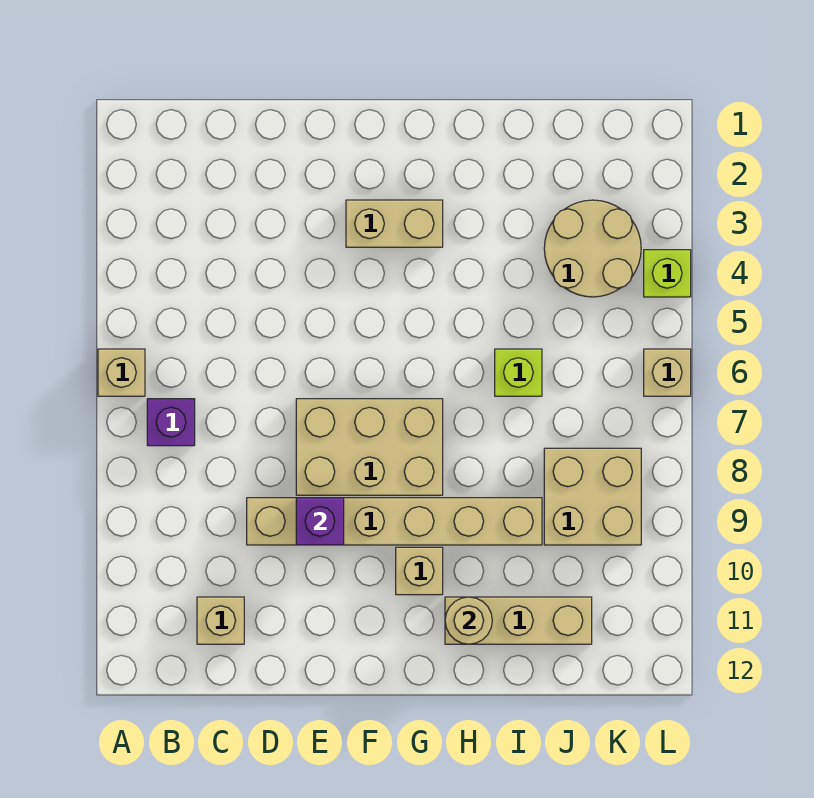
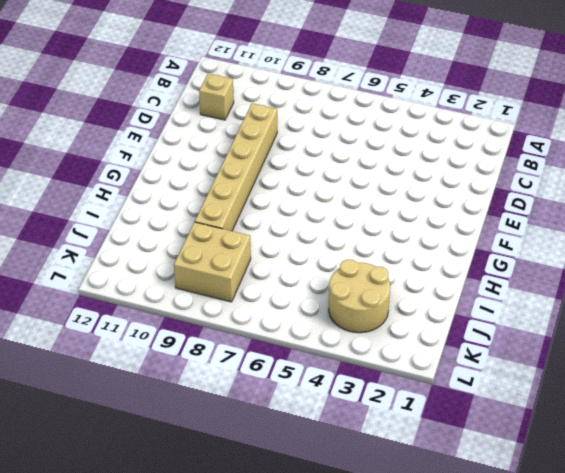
none -> tan 1x1 brick [98,349,145,396]
none -> purple 1x1 brick [147,399,195,446]
none -> tan 2x3 brick [296,399,443,495]

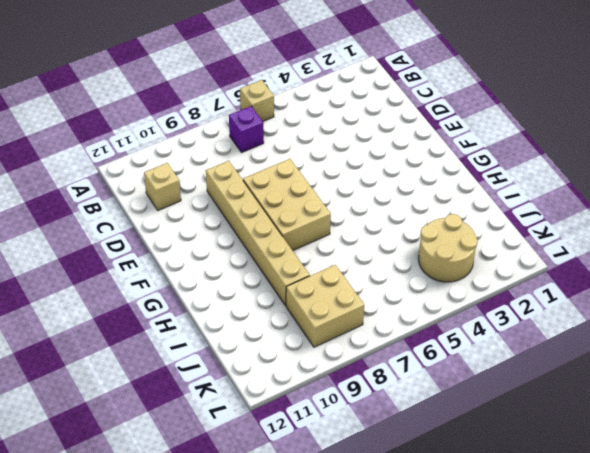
none -> tan 1x2 brick [346,200,443,247]
none -> tan 1x1 brick [396,547,443,595]
none -> tan 1x3 brick [445,597,592,644]

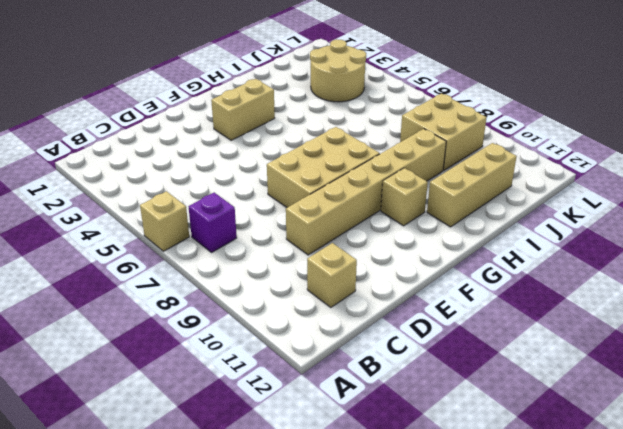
none -> lime 1x1 brick [495,349,542,396]
none -> lime 1x1 brick [644,250,691,297]
none -> tan 1x1 brick [644,349,691,396]

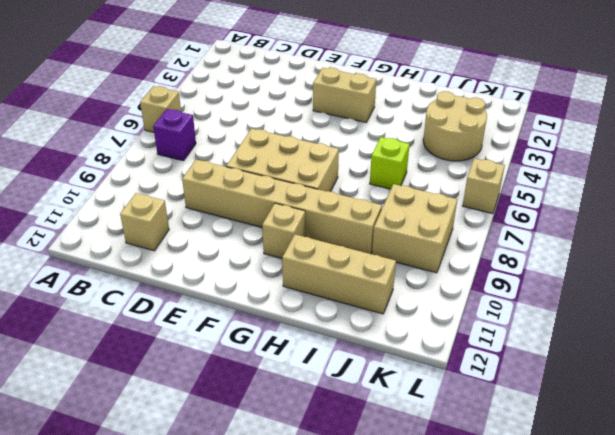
none -> lime 1x1 brick [644,250,691,297]
none -> purple 1x1 brick [296,498,344,545]
none -> tan 1x1 round brick [445,597,492,644]

